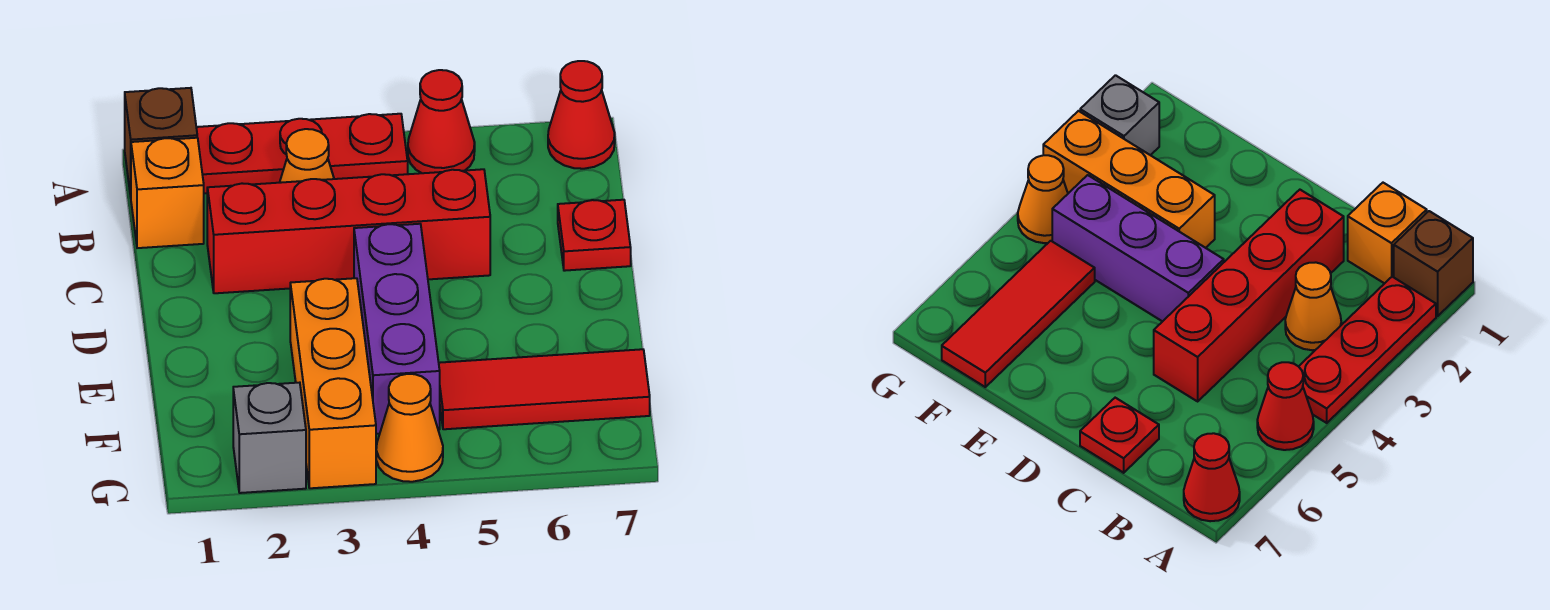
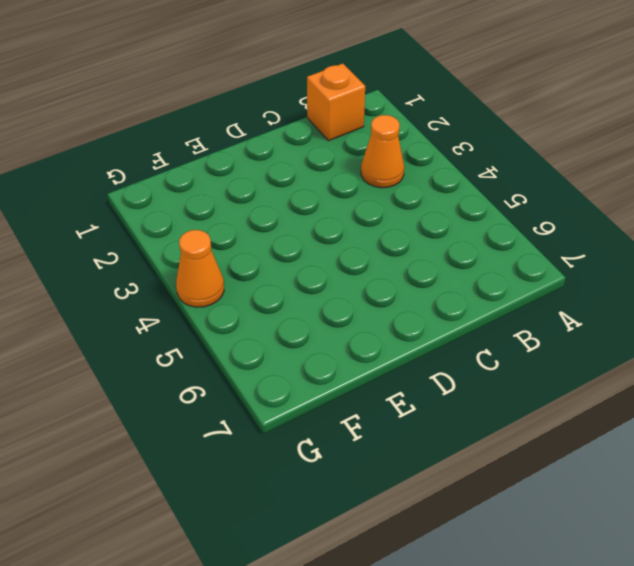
none -> brown 1x1 brick [125,88,197,196]
none -> red 1x3 plate [196,114,408,193]
none -> red 1x1 cone [408,70,475,173]

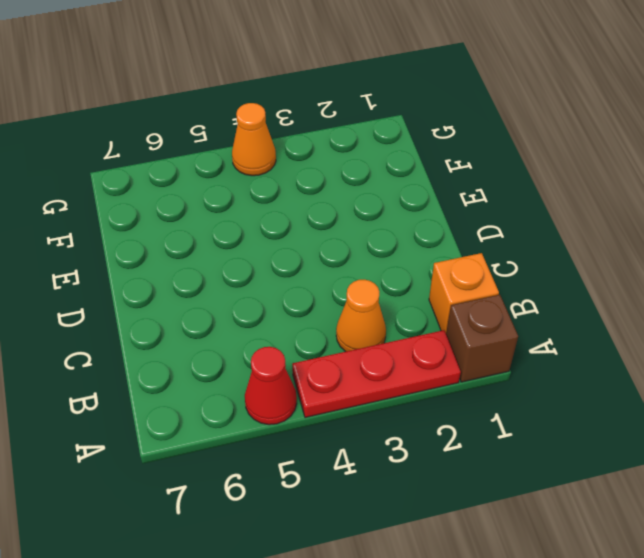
none -> red 1x1 cone [548,61,615,169]
none -> red 1x4 brick [207,169,490,293]
none -> red 1x1 plate [558,200,631,271]

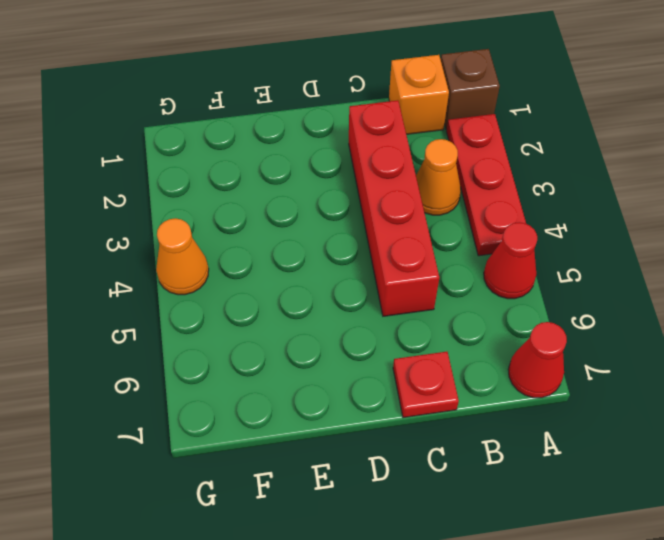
none -> purple 1x3 brick [354,224,440,434]
none -> orange 1x3 brick [290,278,376,488]
none -> red 1x3 tile [439,349,650,429]

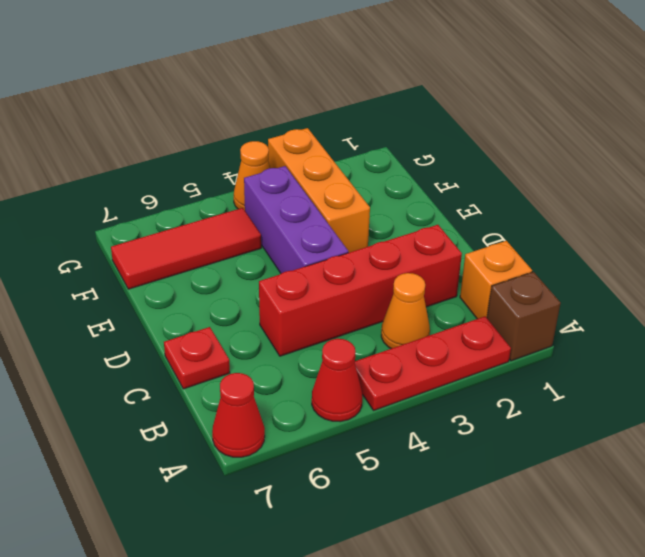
none -> grey 1x1 brick [233,383,306,493]

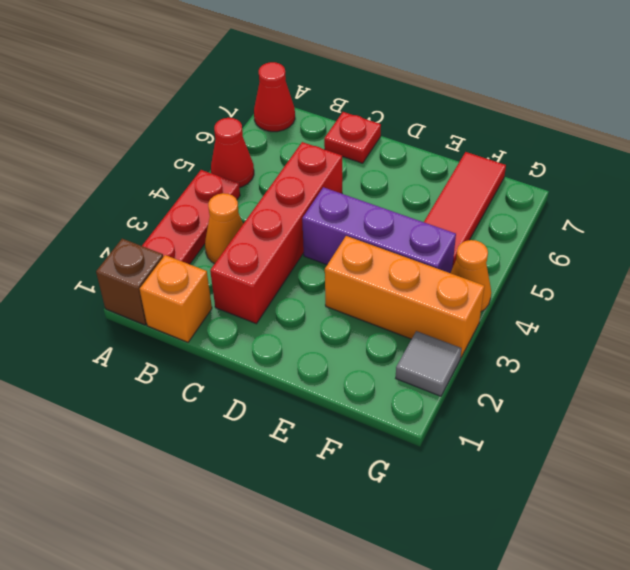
grey 1x1 tile [396,331,462,396] -> grey 1x1 brick [233,383,306,493]

